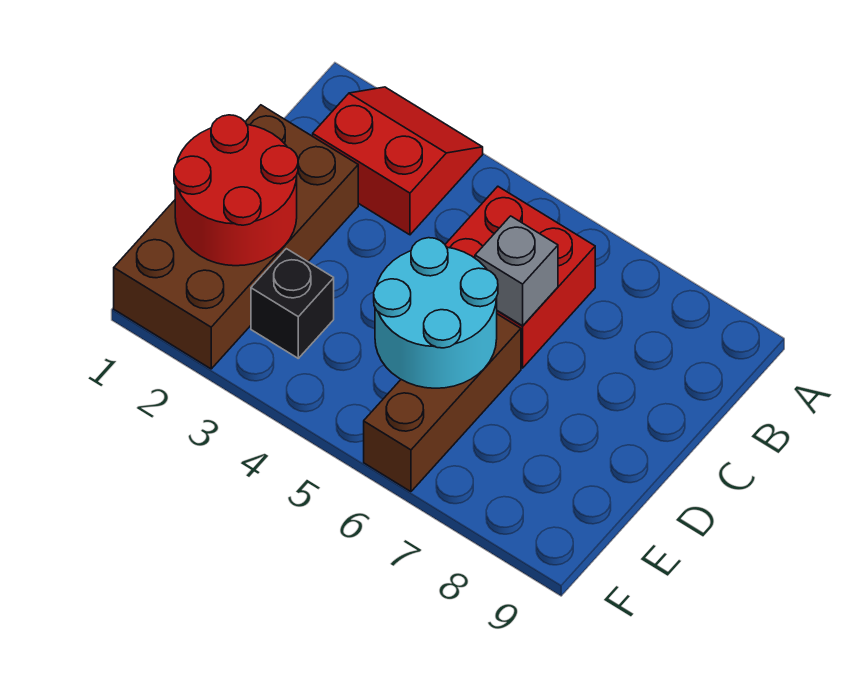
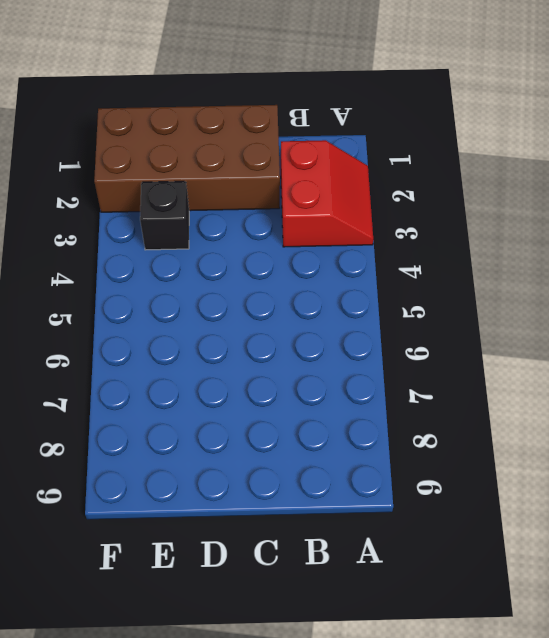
none -> red 2x2 brick [445,187,595,368]
none -> brown 1x3 brick [364,314,521,492]

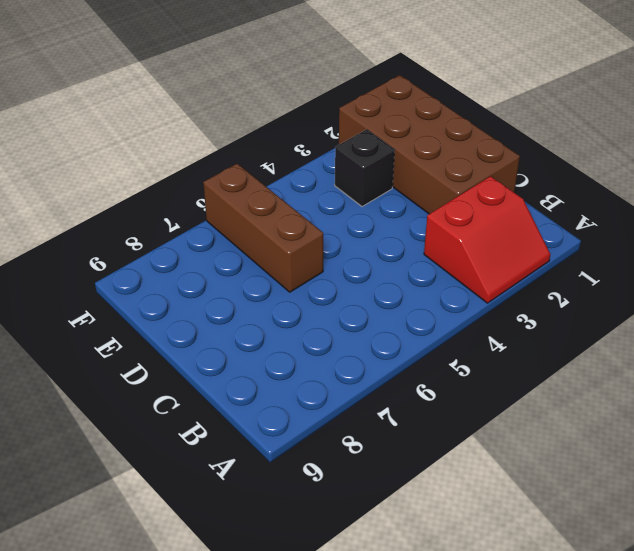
none -> red 2x2 brick [445,187,595,368]
none -> grey 1x1 brick [475,216,558,326]

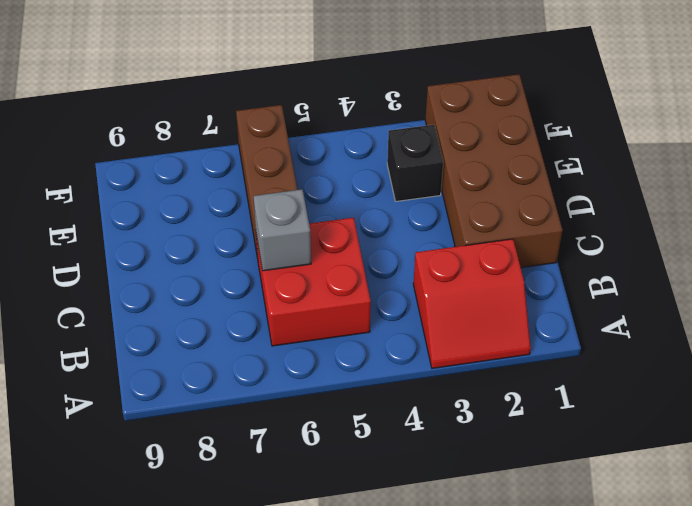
none -> red 2x2 round brick [174,115,298,266]
none -> cyan 2x2 round brick [374,238,498,388]

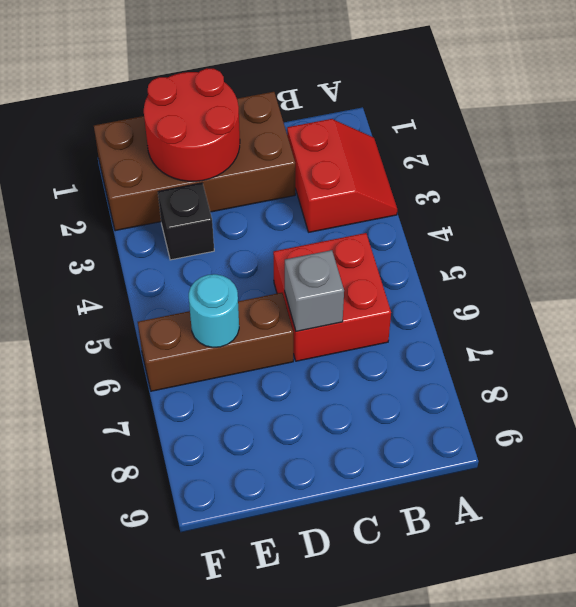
cyan 1x1 round brick [189,274,239,347] -> cyan 2x2 round brick [374,238,498,388]

